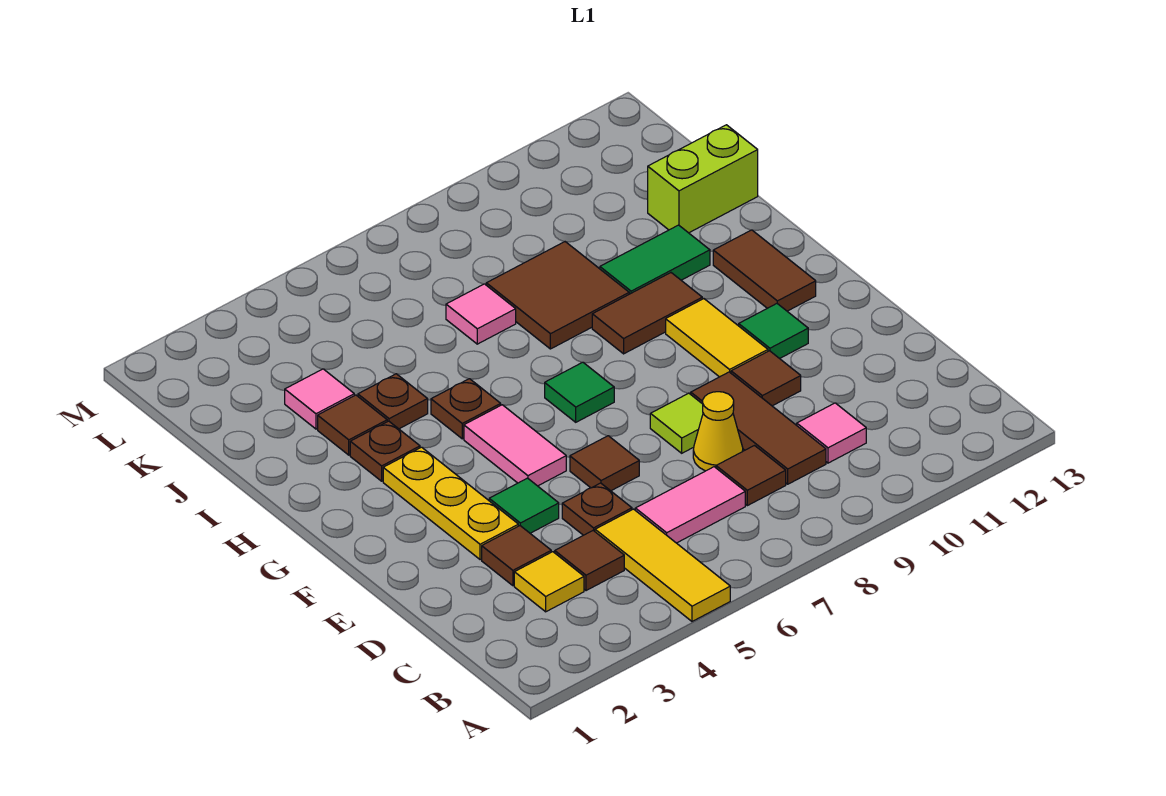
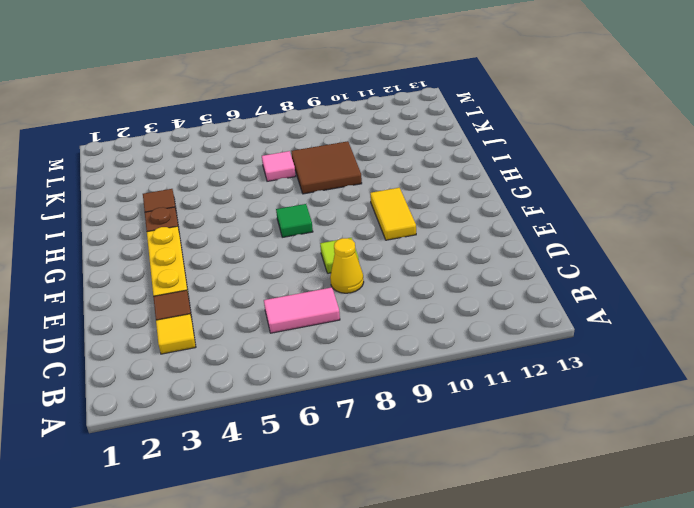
none -> yellow 1x3 tile [595,509,730,621]
none -> brown 1x1 tile [555,530,624,591]
none -> brown 1x1 tile [716,446,786,506]
none -> brown 1x3 tile [691,372,826,484]

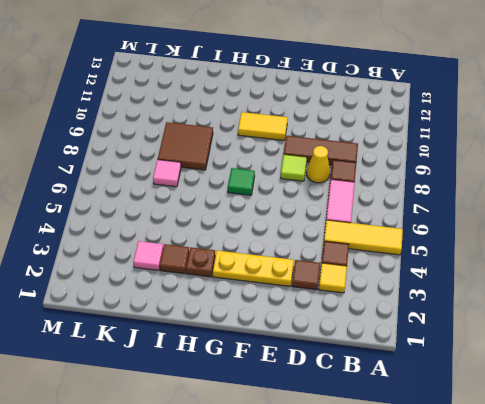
none -> pink 1x1 tile [797,403,866,463]
none -> brown 1x1 plate [562,483,632,535]
none -> green 1x1 tile [489,478,559,533]
none -> brown 1x1 tile [570,436,639,491]

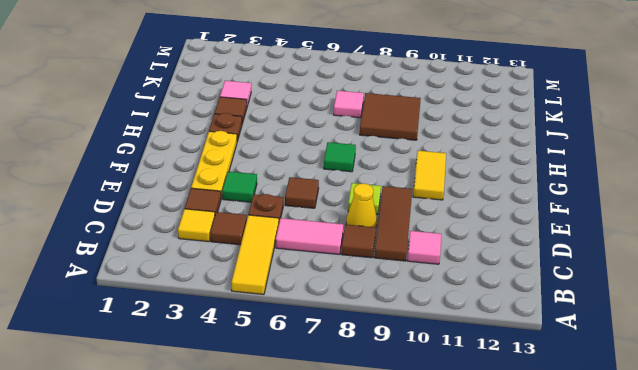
none -> brown 1x1 tile [731,351,801,406]
none -> pink 1x2 tile [464,405,566,486]
none -> green 1x1 tile [739,304,808,359]
none -> brown 1x2 tile [713,230,816,311]

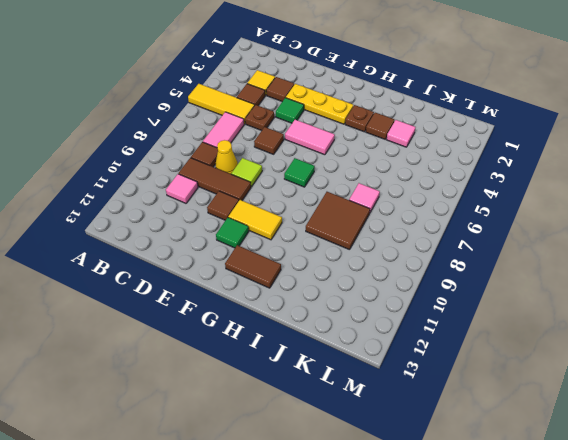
none -> brown 1x1 plate [431,379,501,439]
none -> brown 1x2 tile [592,273,702,354]
none -> brown 1x1 plate [358,374,428,429]
none -> green 1x2 tile [600,225,710,294]

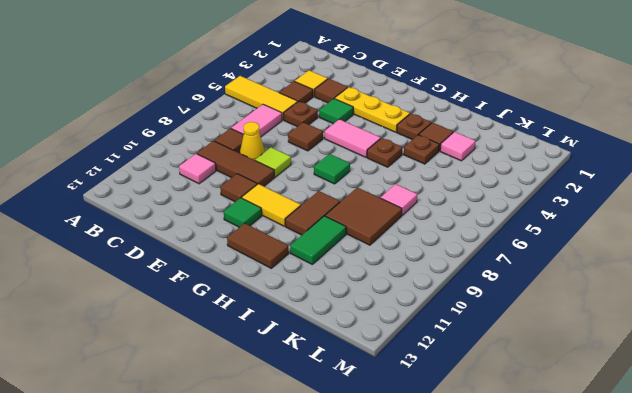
none -> lime 1x2 brick [648,125,758,233]

